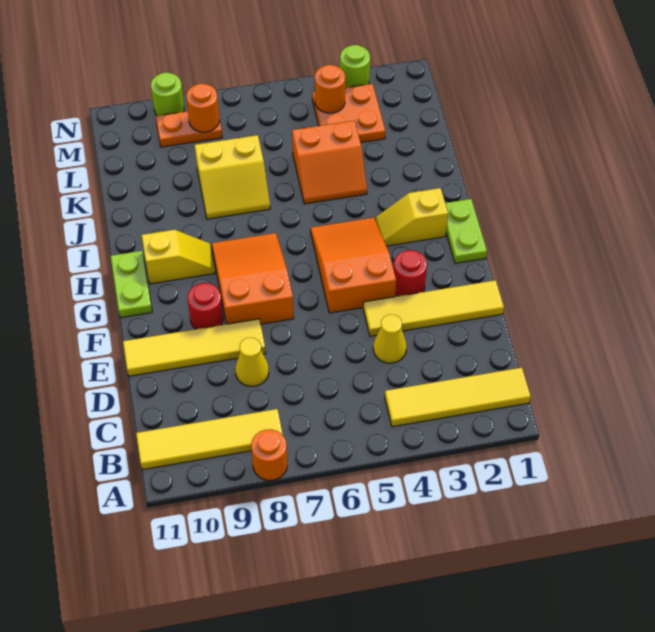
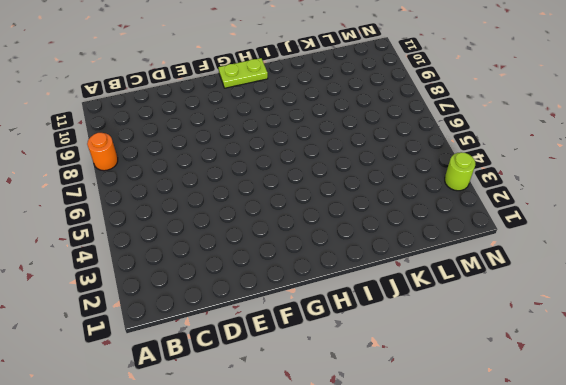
none -> yellow 1x4 tile [385,368,531,427]
none -> yellow 1x4 tile [136,409,283,470]
none -> yellow 1x1 cone [373,314,407,363]

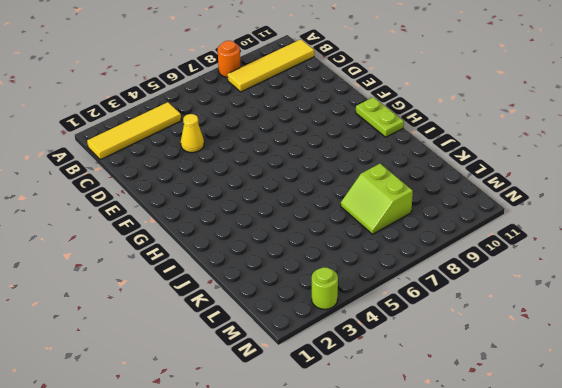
lime 2x2 slope [341,164,413,234] -> yellow 2x2 slope [195,135,270,219]
none -> yellow 1x1 cone [235,338,269,386]
none -> yellow 1x4 tile [363,280,504,336]
none -> yellow 1x4 tile [123,319,266,376]

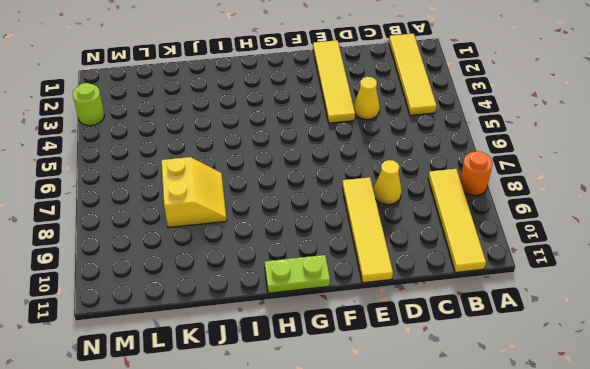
none -> red 1x1 round brick [394,250,427,296]
none -> orange 2x3 slope [310,217,396,313]
none -> orange 2x3 slope [212,233,294,324]

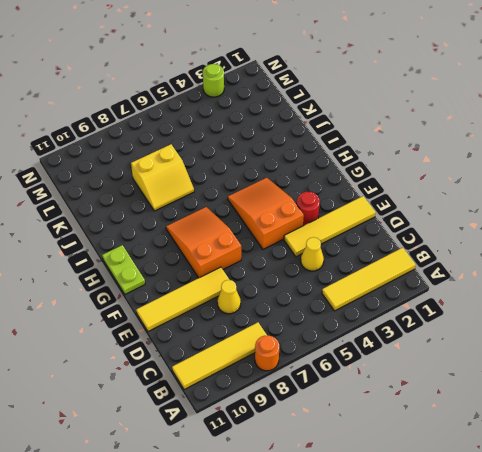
none -> red 1x1 round brick [188,283,223,329]
none -> lime 1x2 plate [445,199,487,263]
none -> yellow 1x2 slope [376,188,448,246]

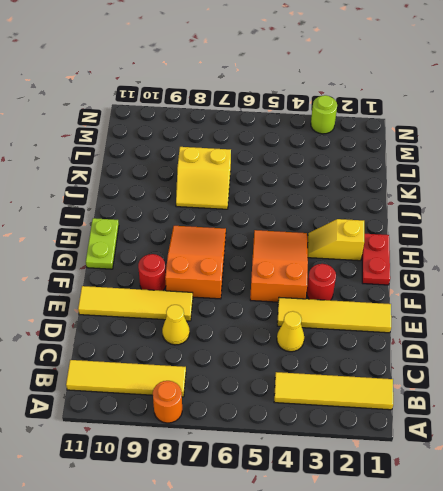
red 1x2 plate [362,234,390,285] -> lime 1x2 plate [445,199,487,263]
none -> yellow 1x2 slope [142,230,215,284]
none -> orange 2x2 slope [292,121,367,204]
none -> orange 2x2 plate [312,84,386,142]

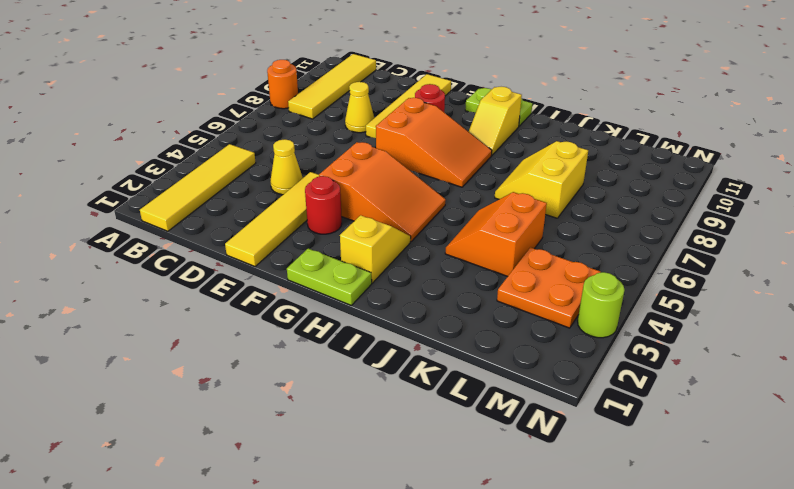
none -> orange 1x2 plate [156,111,222,147]
none -> lime 1x1 round brick [151,73,184,116]
none -> orange 1x1 round brick [315,65,345,113]

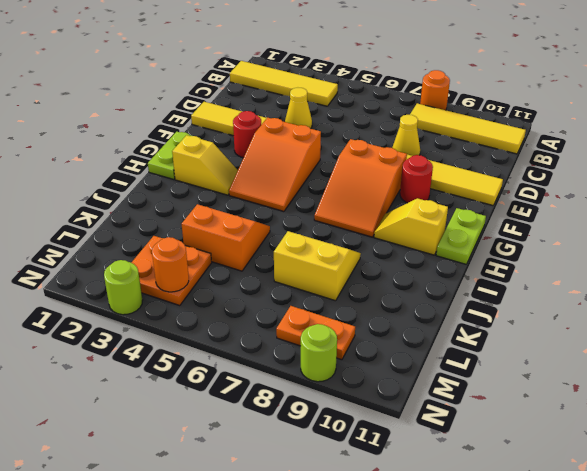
none -> orange 1x1 round brick [186,84,219,132]

